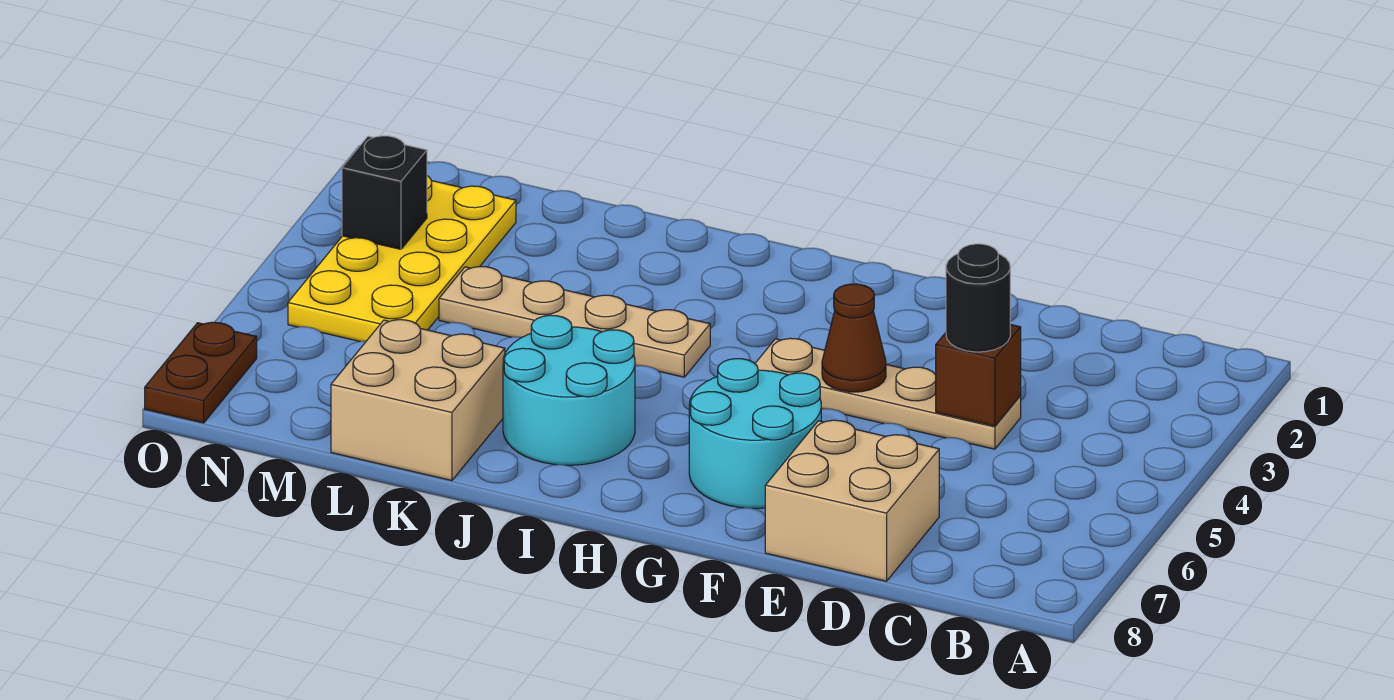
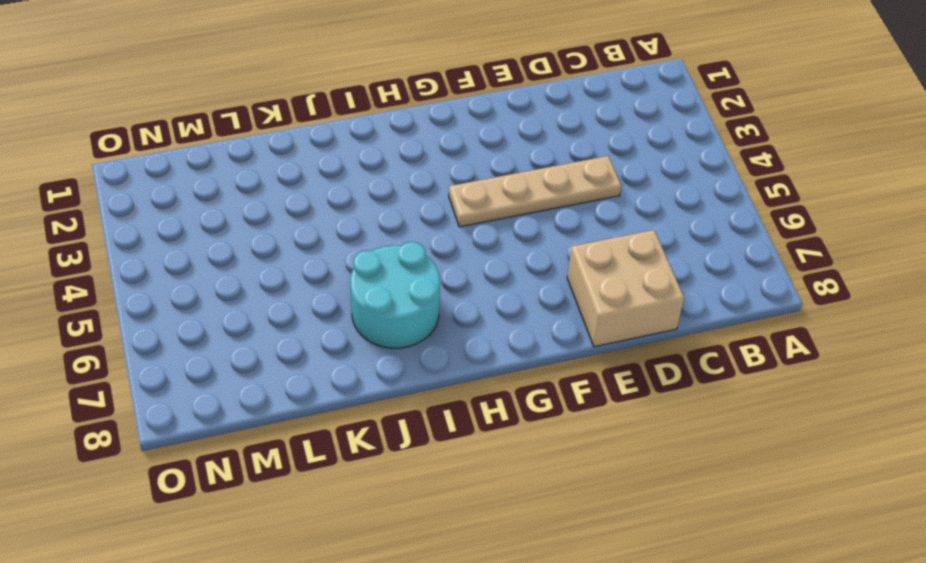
none -> cyan 2x2 round brick [689,359,821,508]
none -> tan 1x4 plate [439,267,710,377]
none -> tan 2x2 brick [331,320,505,481]

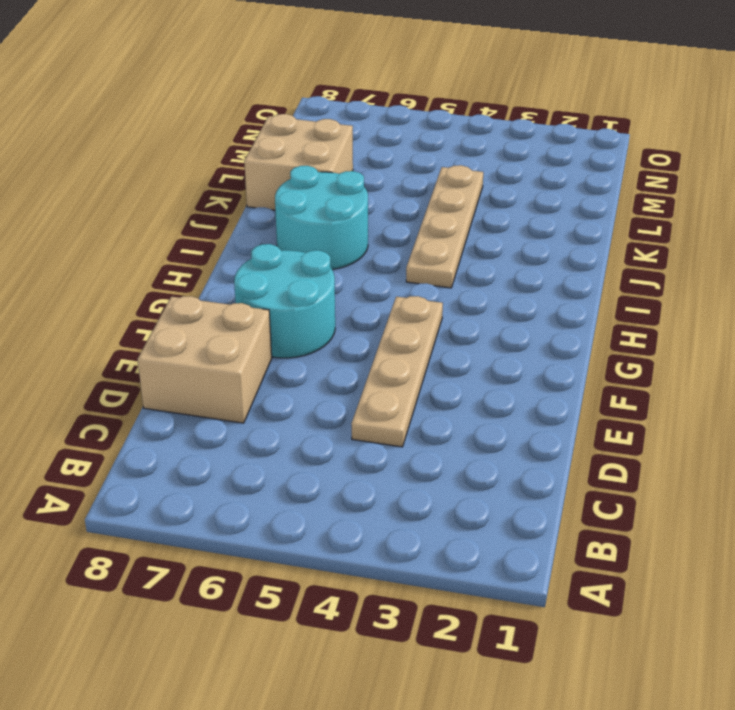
none -> yellow 2x4 plate [288,176,516,341]
none -> brown 1x2 plate [145,322,257,423]
none -> brown 1x1 brick [936,324,1021,426]

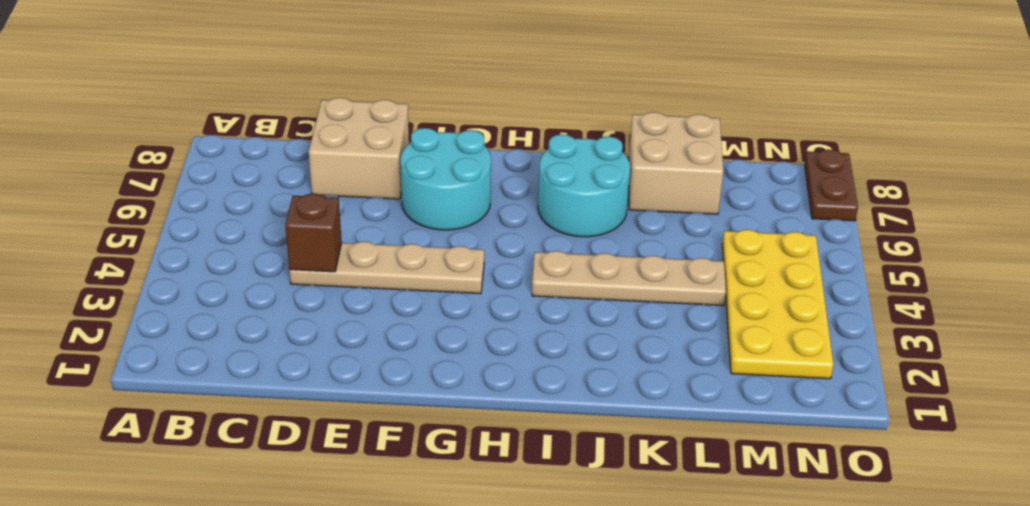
none -> brown 1x1 cone [822,284,886,392]
none -> black 1x1 brick [342,136,427,249]
none -> black 1x1 round brick [946,244,1010,352]

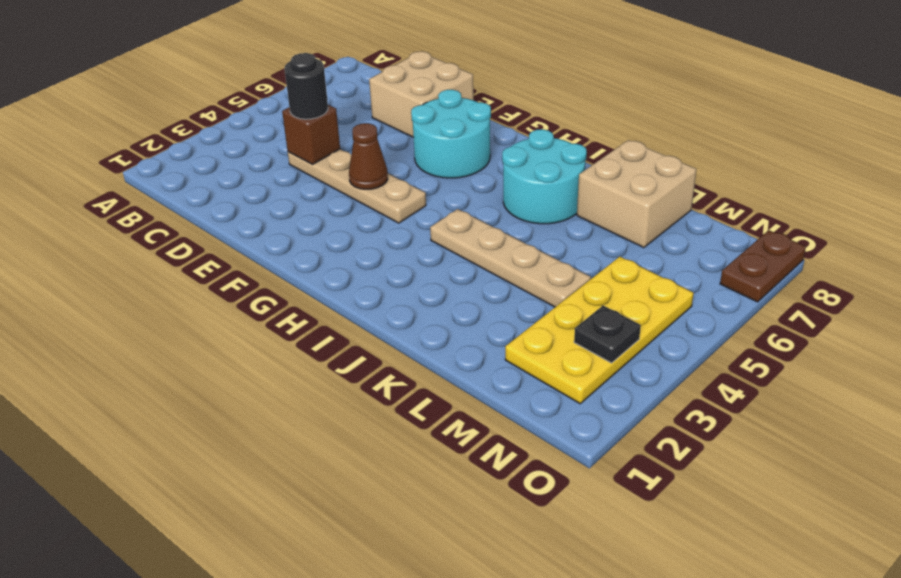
black 1x1 plate [574,305,641,363] -> black 1x1 brick [342,136,427,249]

